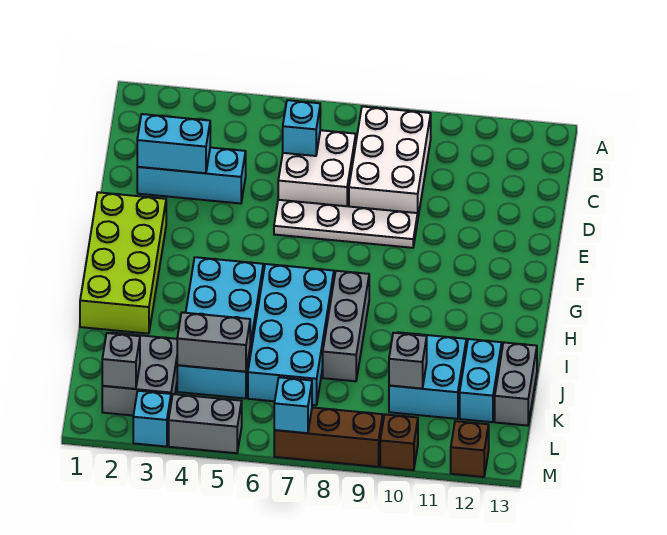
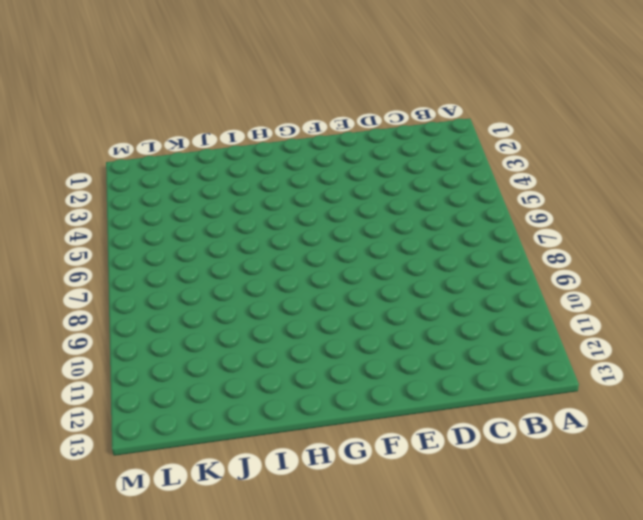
none -> white 2x3 brick [349,107,431,216]
none -> white 2x2 brick [278,130,356,206]
none -> cyan 1x3 brick [137,148,246,204]

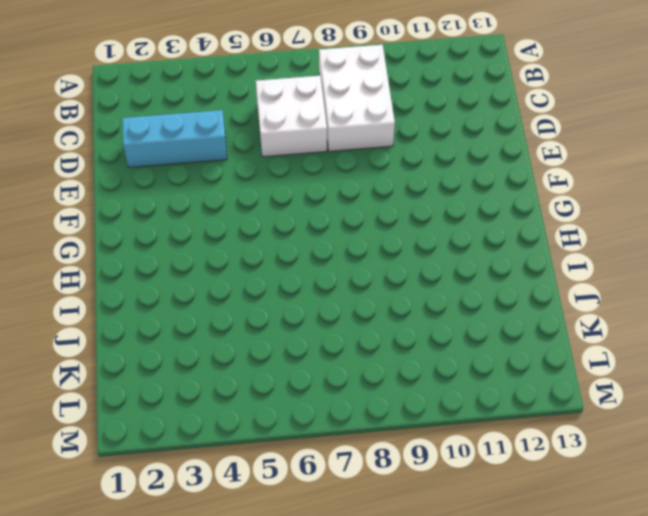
none -> white 1x4 plate [274,200,418,248]
none -> lime 2x4 brick [80,192,166,334]
none -> cyan 2x4 brick [177,257,263,399]

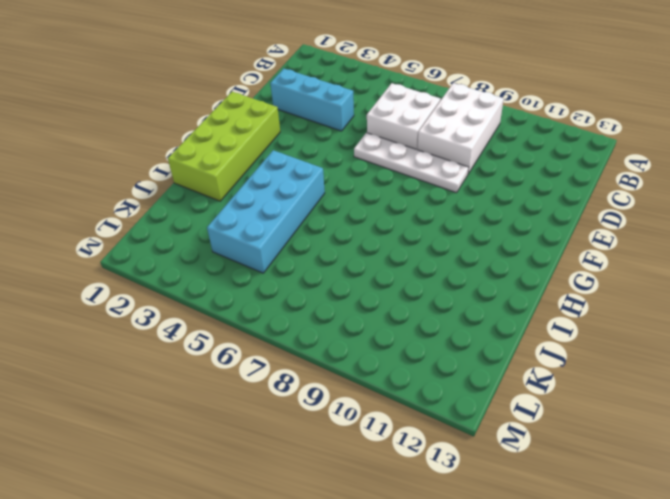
none -> cyan 2x4 brick [248,264,334,405]
none -> grey 1x3 brick [323,271,369,381]
none -> cyan 2x2 brick [389,332,466,419]

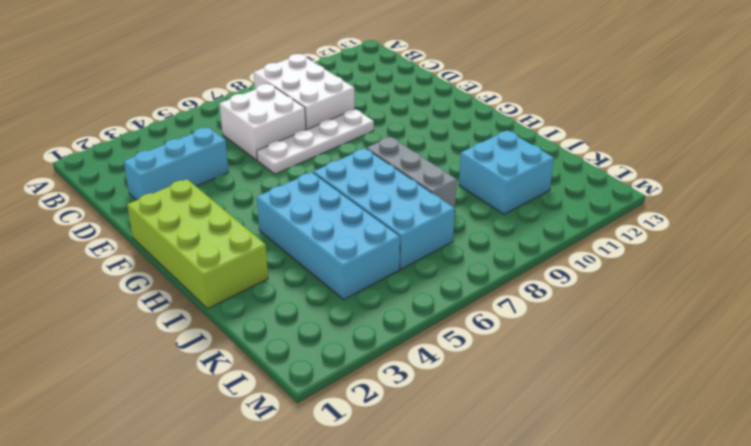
none -> cyan 1x2 brick [460,339,502,422]
none -> grey 1x2 brick [495,342,537,426]
none -> grey 2x2 brick [102,333,177,416]

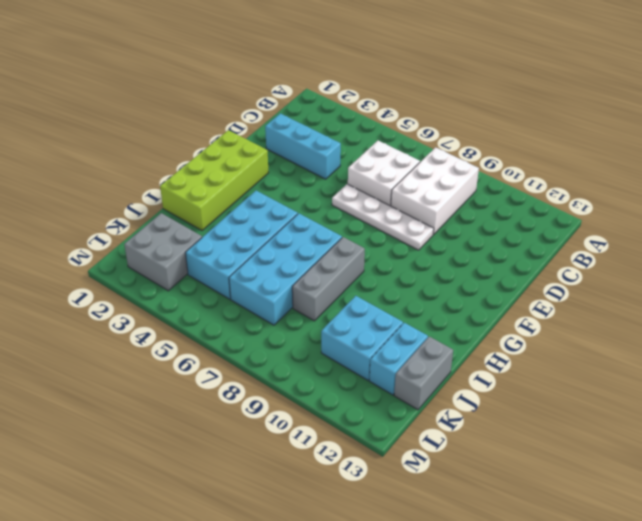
none -> cyan 1x1 brick [133,391,171,447]
none -> grey 1x2 brick [169,394,242,453]
none -> brown 1x3 brick [274,407,383,467]

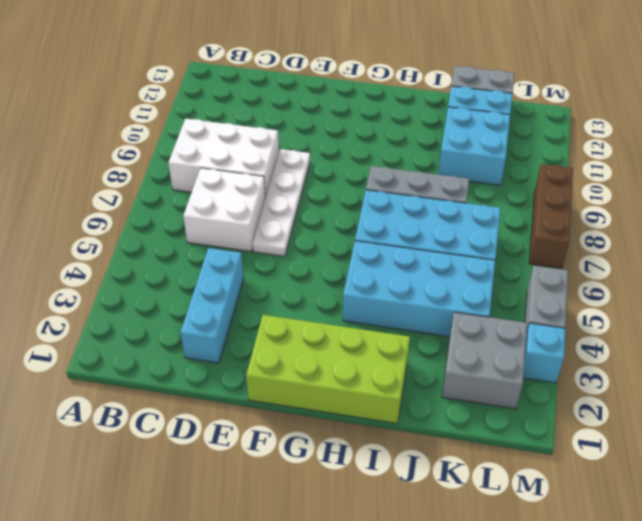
none -> brown 1x1 brick [380,414,418,470]
none -> brown 1x1 brick [451,421,489,477]
none -> cyan 1x1 brick [283,100,320,156]

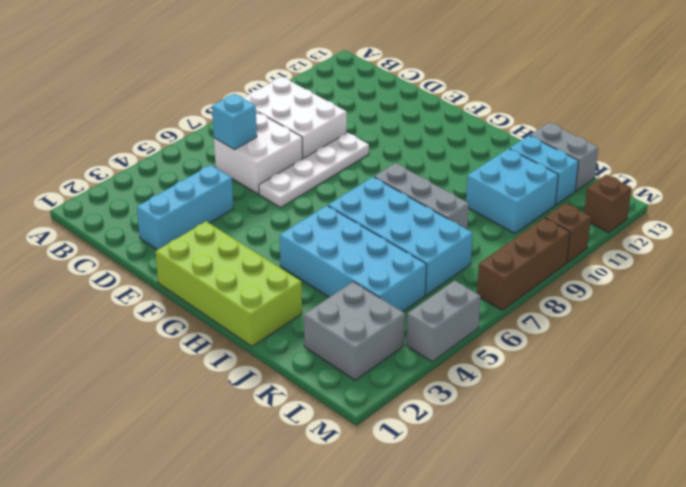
none -> cyan 1x1 brick [133,391,171,447]
none -> cyan 1x2 brick [137,114,210,173]
none -> grey 1x2 brick [177,312,250,372]

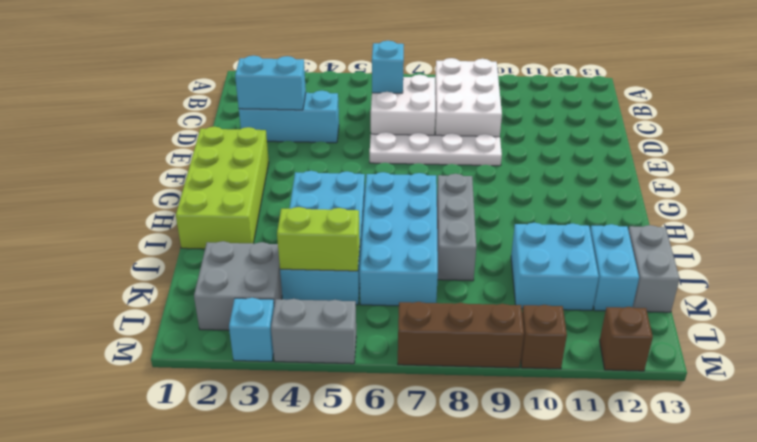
lime 1x2 brick [277,207,360,271] -> grey 1x2 brick [177,312,250,372]
none -> grey 1x1 brick [389,333,427,389]
none -> grey 1x1 brick [102,333,140,389]
none -> cyan 1x1 brick [274,377,312,433]

